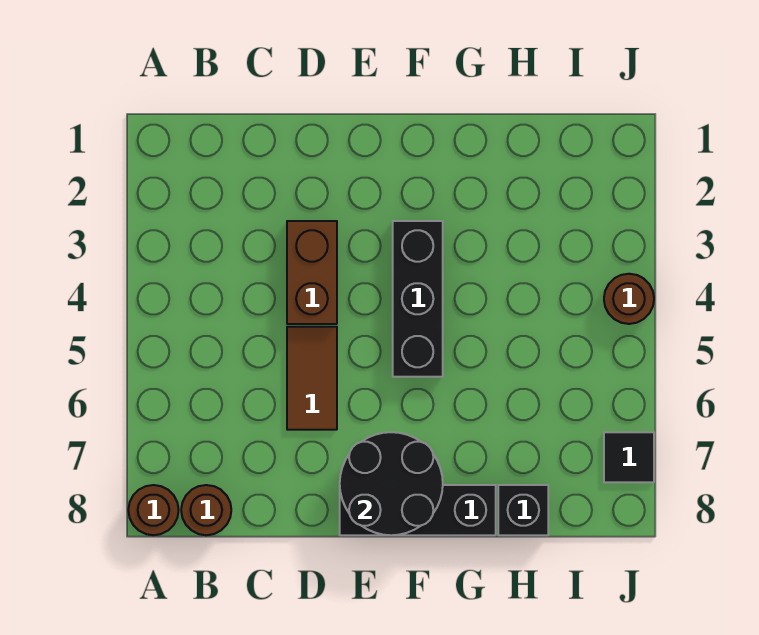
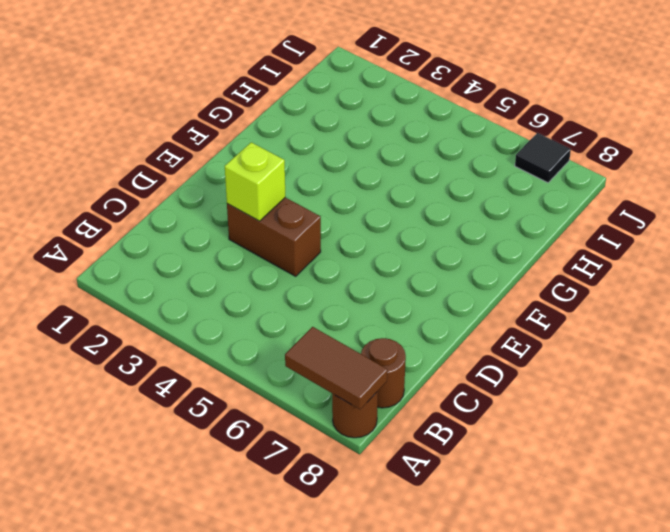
brown 1x2 tile [285,327,387,409] -> brown 1x2 tile moved to [287,327,337,430]
lime 1x1 brick [225,142,285,221] -> none
none -> black 1x3 brick [340,485,496,535]
none -> black 1x3 brick [393,221,443,377]

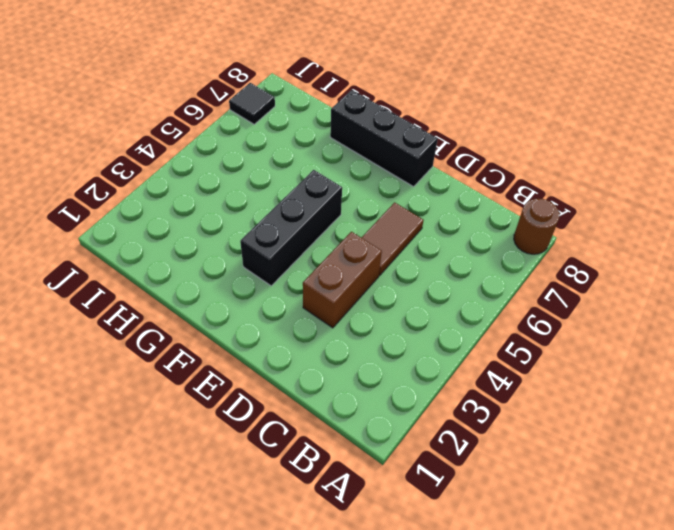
none -> brown 1x1 round brick [181,485,231,535]
none -> black 1x1 brick [498,485,548,535]

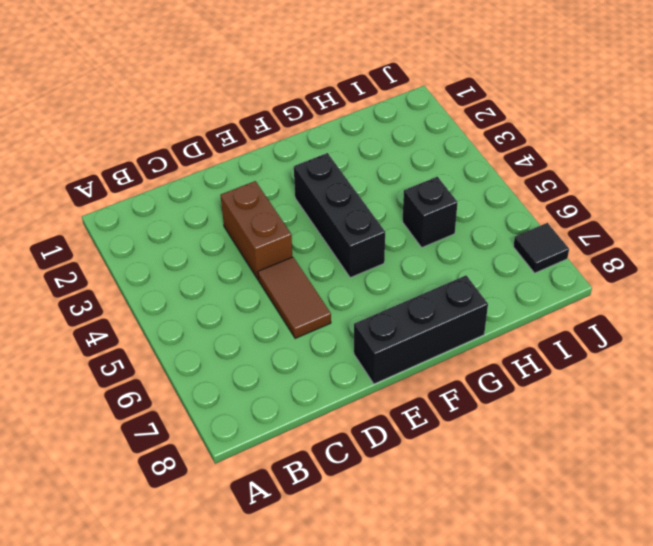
black 1x1 brick [403,177,458,247] -> black 1x1 brick moved to [498,485,548,535]
none -> brown 1x1 round brick [128,485,179,535]
none -> brown 1x1 round brick [181,485,231,535]

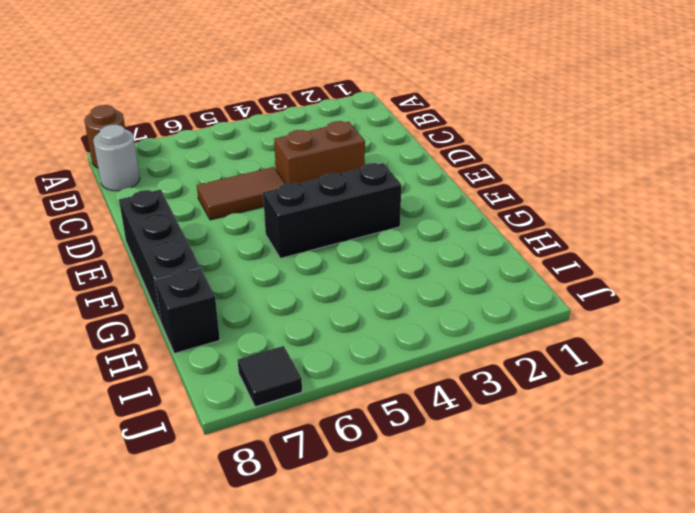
grey 1x1 round brick [93,124,140,191] -> brown 1x1 round brick [181,485,231,535]
none -> brown 1x1 round brick [604,274,654,324]
none -> black 2x2 round brick [340,432,443,535]

